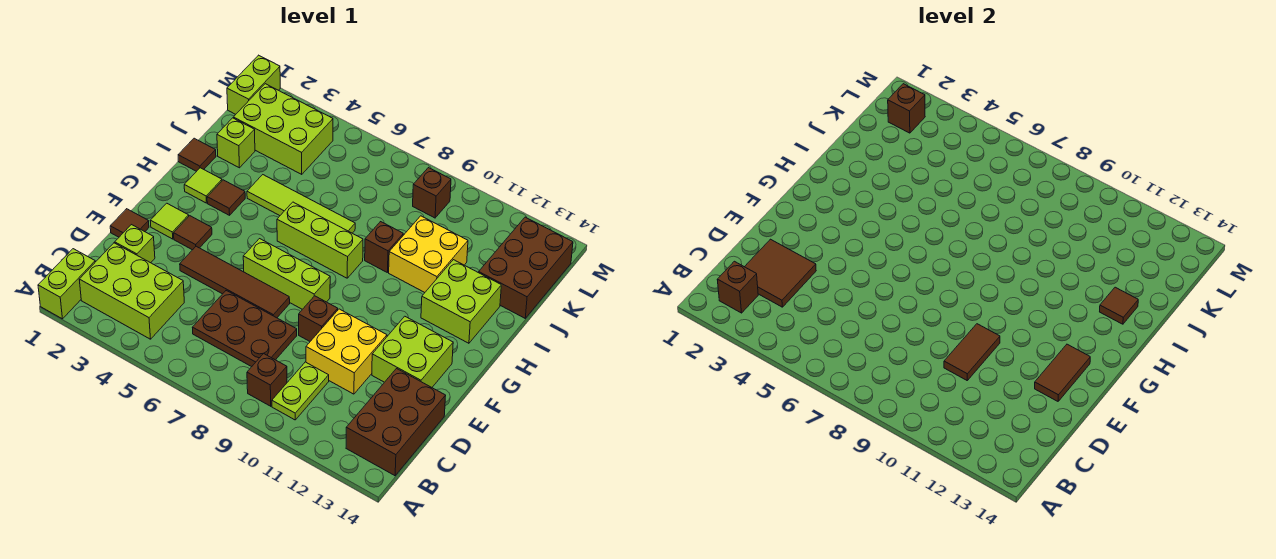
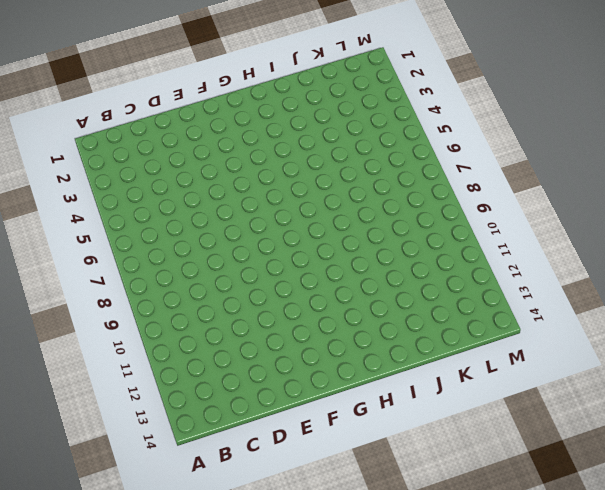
none -> lime 1x2 brick [38,249,95,319]
none -> lime 2x3 brick [79,243,184,339]
none -> brown 1x1 brick [247,353,287,406]
none -> lime 1x2 plate [272,362,329,420]

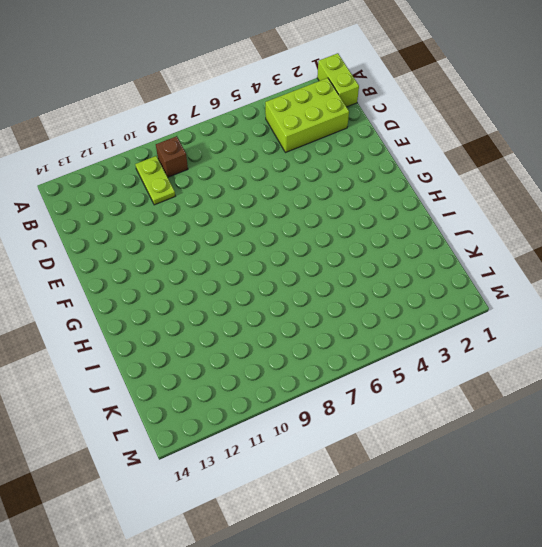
none -> brown 2x3 brick [346,369,446,476]
none -> brown 2x3 plate [192,291,297,367]
none -> lime 1x1 brick [115,225,155,263]
none -> yellow 2x2 brick [306,309,387,394]

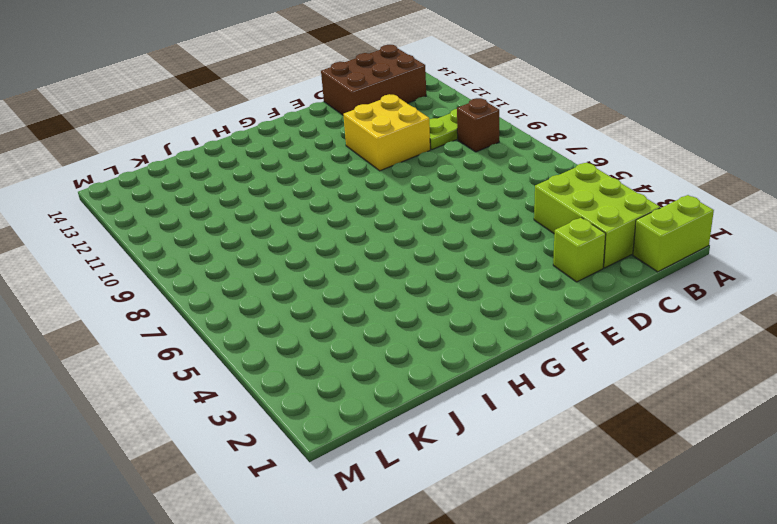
none -> brown 2x3 plate [192,291,297,367]
none -> brown 1x1 tile [110,209,149,237]
none -> brown 1x4 tile [180,246,290,318]
none -> brown 1x1 brick [299,296,338,341]

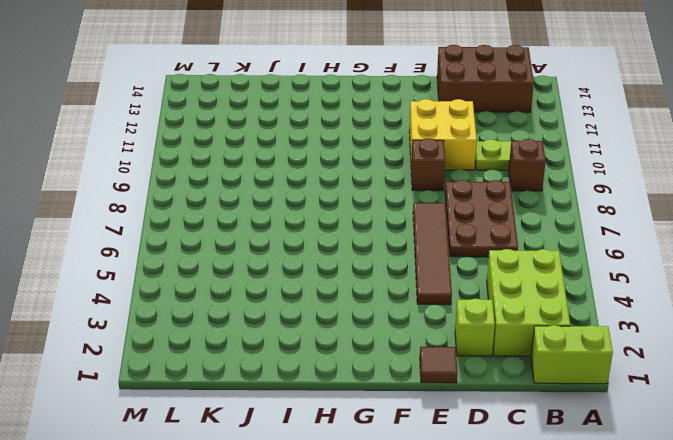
none -> lime 2x2 brick [372,316,453,387]
none -> lime 1x1 tile [150,203,189,239]
none -> brown 1x1 tile [174,216,212,250]
none -> lime 1x3 brick [243,239,330,309]

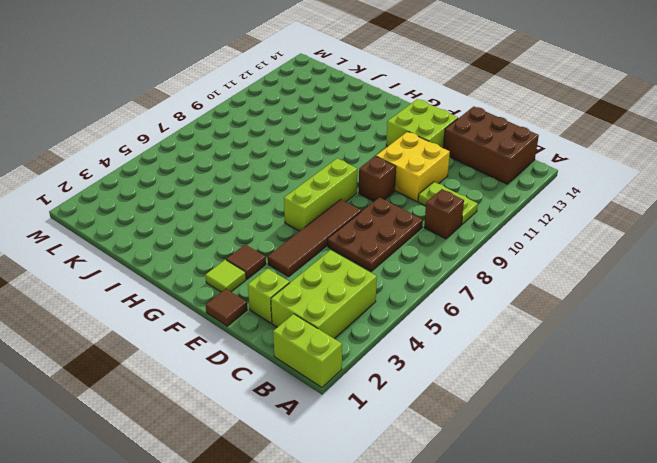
none -> lime 1x1 tile [184,168,222,203]
none -> brown 1x1 tile [207,180,245,215]
none -> lime 1x3 brick [277,202,363,278]
none -> lime 2x2 brick [421,260,501,343]

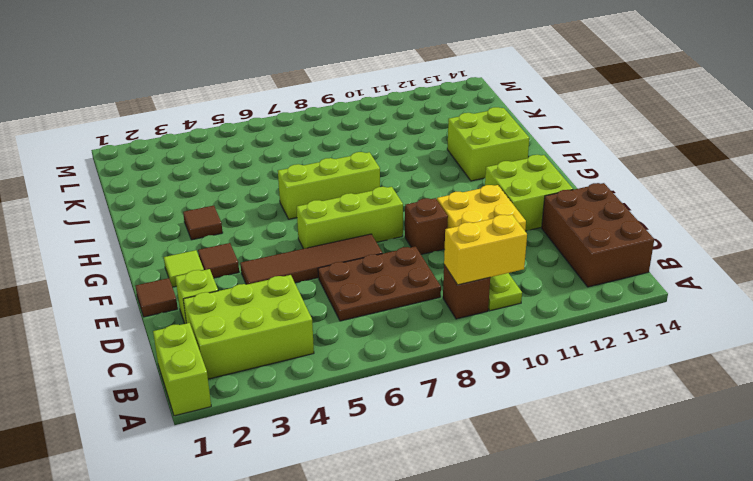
yellow 1x2 brick [444,214,527,285] -> none
none -> lime 1x1 tile [184,168,222,203]
none -> brown 1x1 tile [178,138,216,171]
none -> lime 1x4 tile [247,175,355,233]
none -> brown 1x1 brick [365,222,403,273]

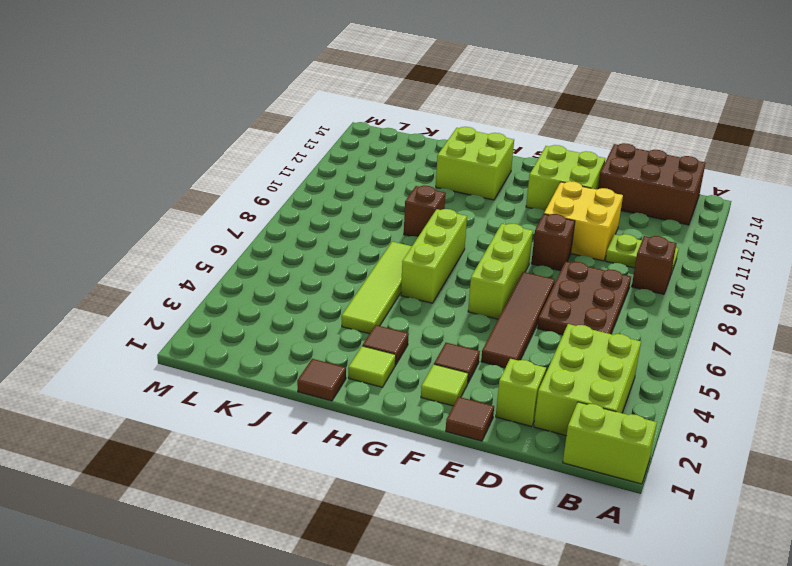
none -> yellow 2x2 brick [389,216,468,292]
none -> lime 1x1 brick [217,118,255,168]
none -> brown 2x3 brick [479,217,573,318]
none -> lime 2x3 brick [233,84,333,174]

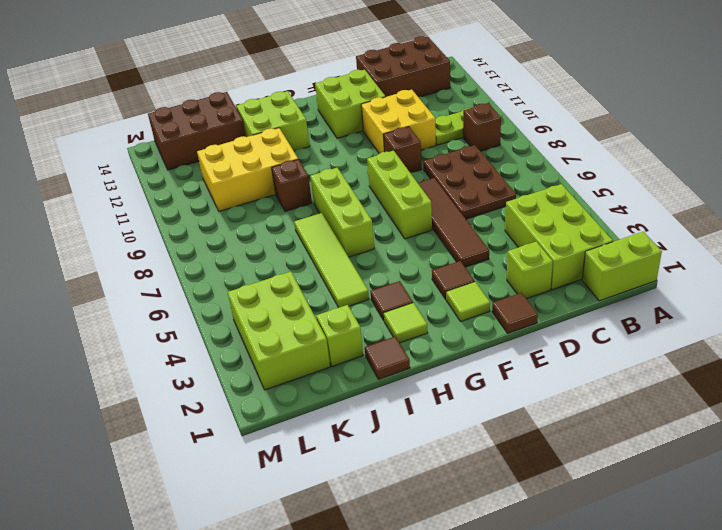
yellow 2x3 brick [197,128,298,211] -> yellow 2x2 brick [389,216,468,292]
none -> lime 1x2 brick [227,55,280,114]
none -> brown 1x1 brick [413,168,451,218]
none -> brown 1x1 brick [717,261,758,313]
none -> brown 2x2 tile [745,239,816,307]

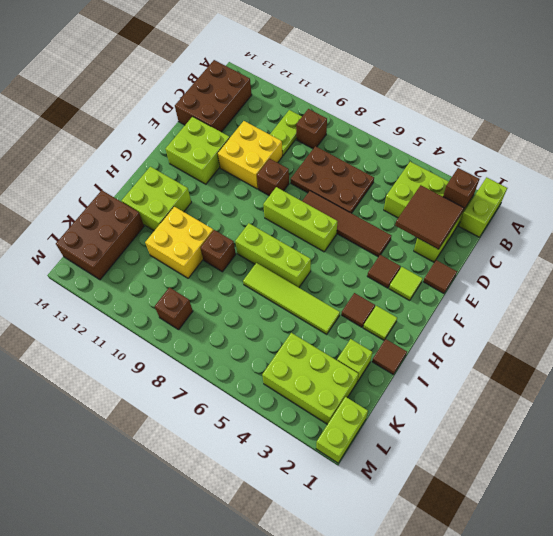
none -> brown 1x2 tile [944,324,1000,380]
none -> brown 1x2 tile [1035,344,1090,401]
none -> brown 1x1 tile [1100,287,1138,324]
none -> brown 1x1 brick [888,84,925,133]

